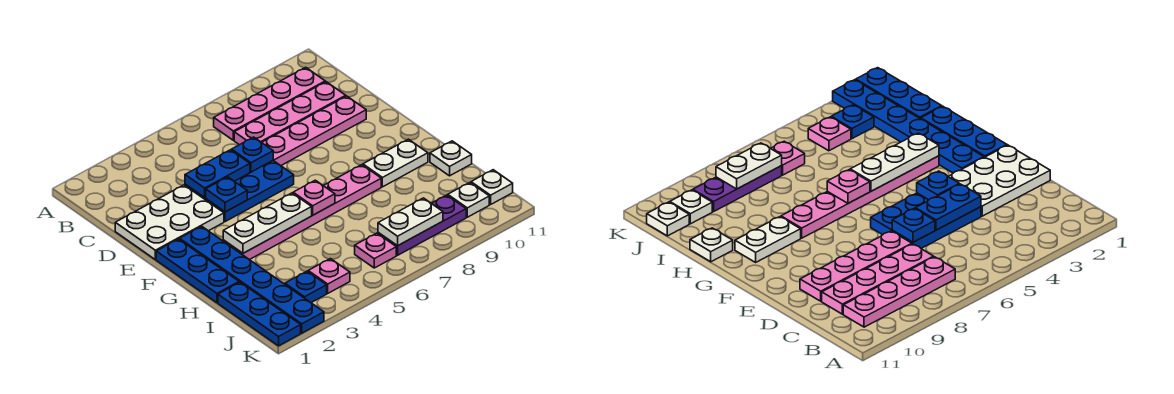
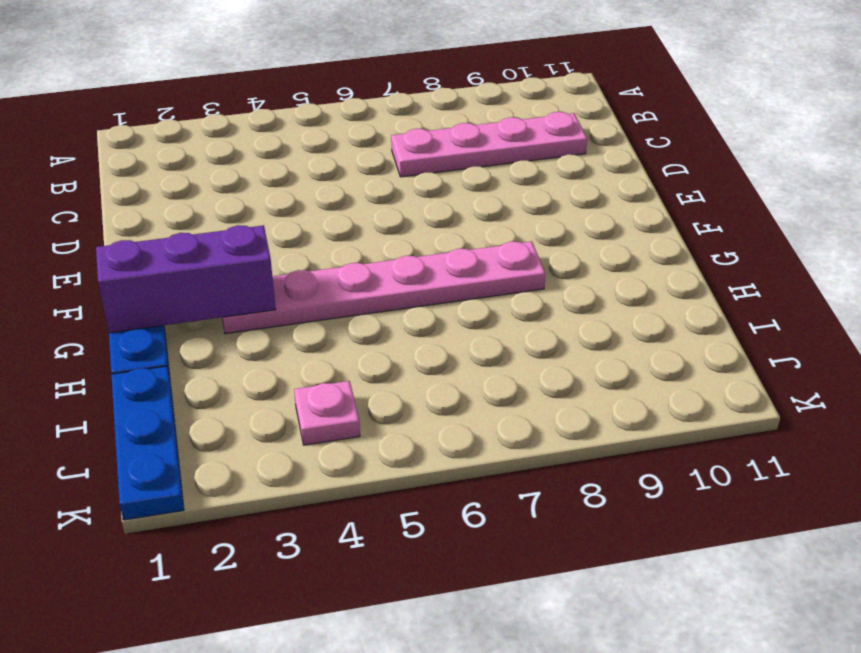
purple 1x3 brick [96,225,276,333] -> white 1x3 plate [223,193,312,253]
none -> pink 1x4 plate [214,67,325,140]
none -> white 2x3 plate [115,185,224,260]
none -> blue 2x3 plate [185,161,294,222]

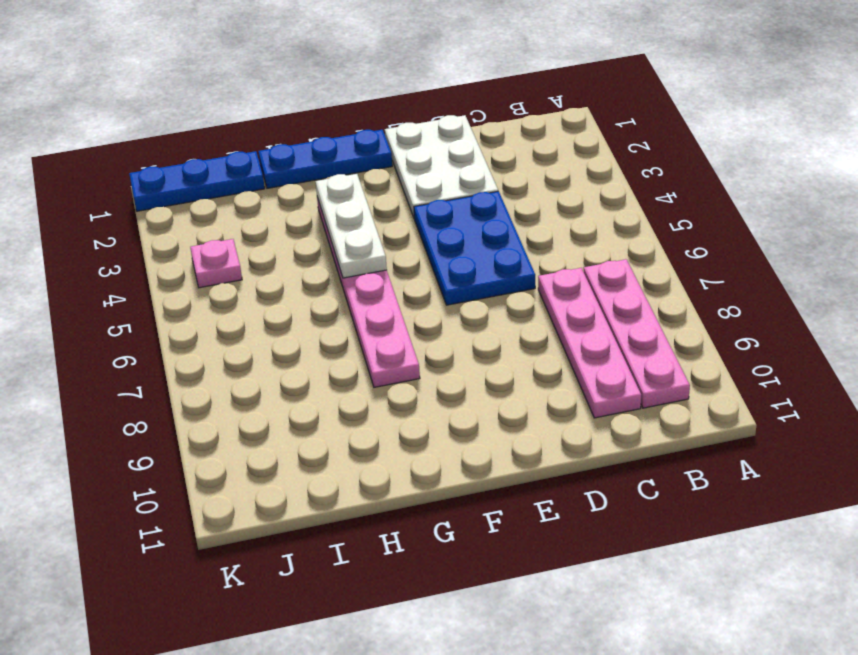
none -> pink 1x4 plate [262,96,366,166]
none -> blue 1x6 plate [180,226,324,333]
none -> white 1x2 plate [363,139,428,187]

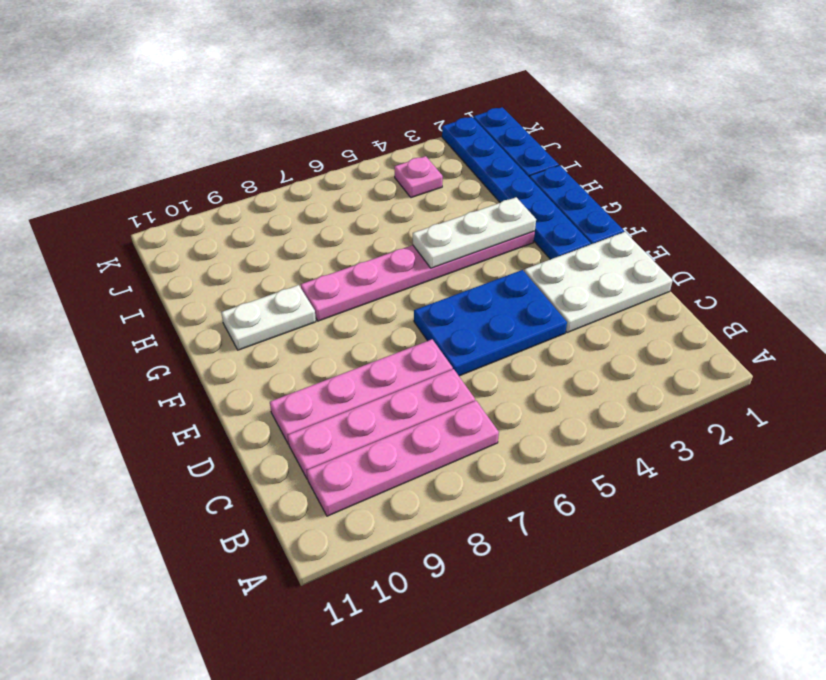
none -> white 1x1 plate [430,141,472,176]
none -> blue 1x1 plate [285,271,327,303]
none -> pink 1x1 plate [355,233,396,268]

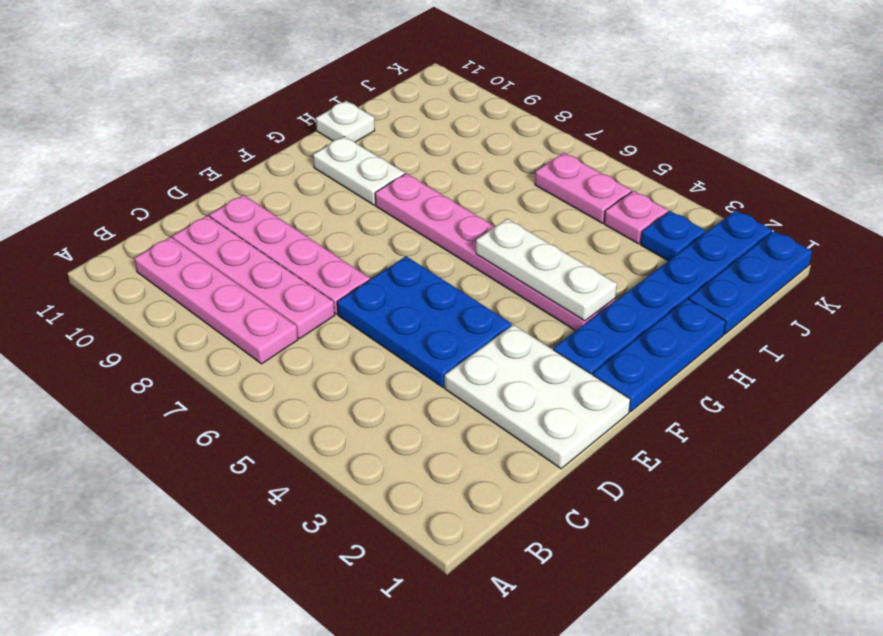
pink 1x2 plate [535,153,632,223] -> pink 1x1 plate [355,233,396,268]
none -> purple 1x3 plate [378,195,466,255]
none -> white 1x1 plate [448,183,489,217]
none -> white 1x1 plate [471,170,513,205]

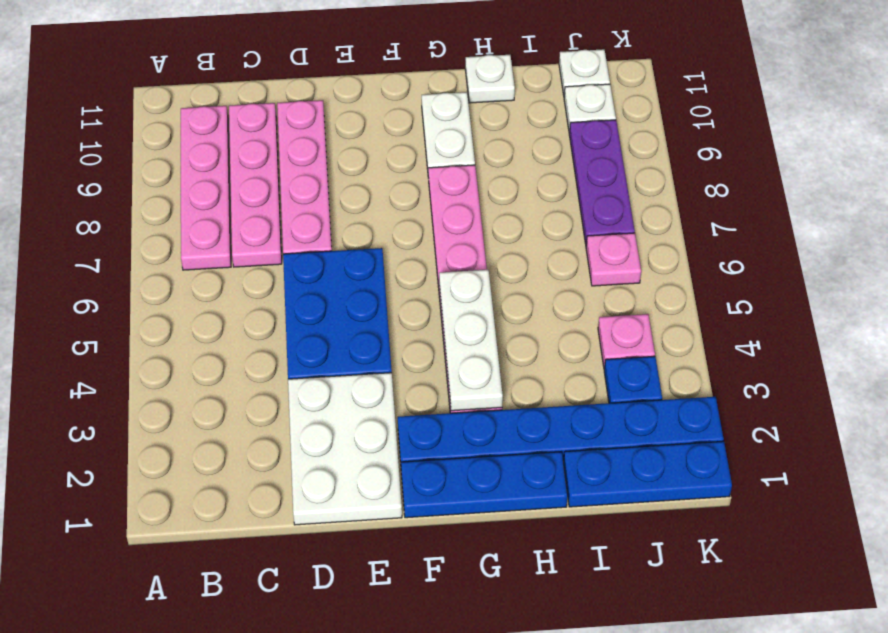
none -> blue 1x2 plate [185,150,250,198]
none -> blue 1x1 plate [232,137,273,172]
none -> blue 1x1 plate [206,177,247,212]

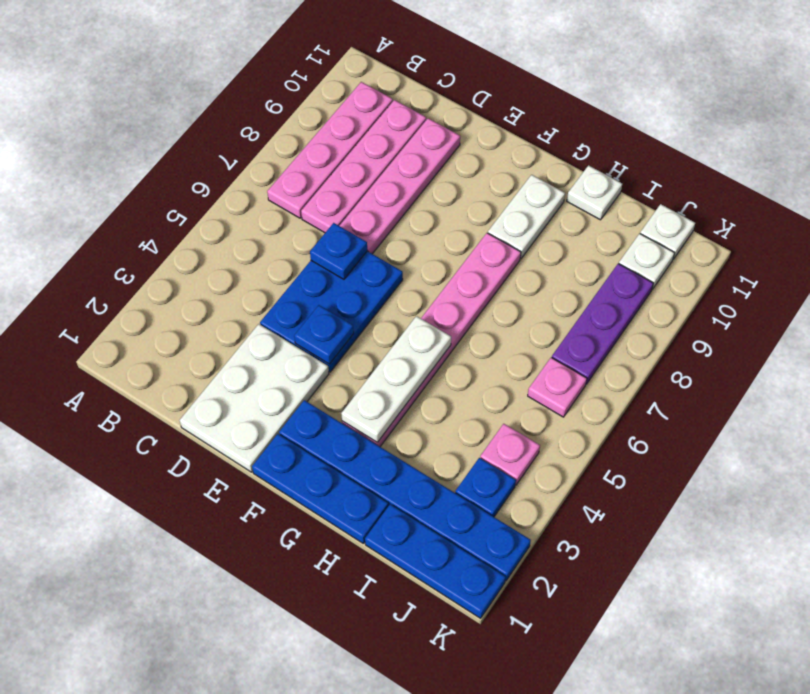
none -> blue 1x2 plate [185,150,250,198]
none -> pink 1x1 plate [293,180,335,215]
none -> white 1x2 plate [378,198,443,246]

